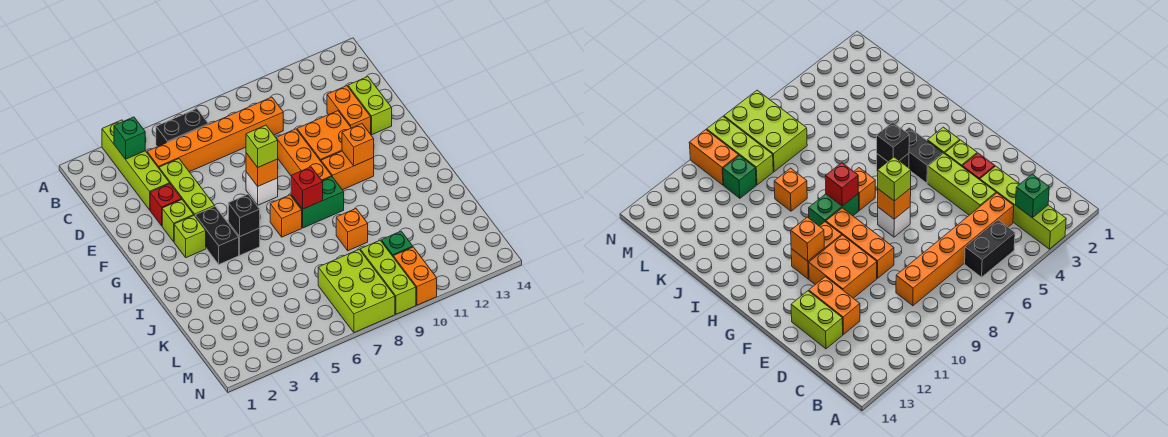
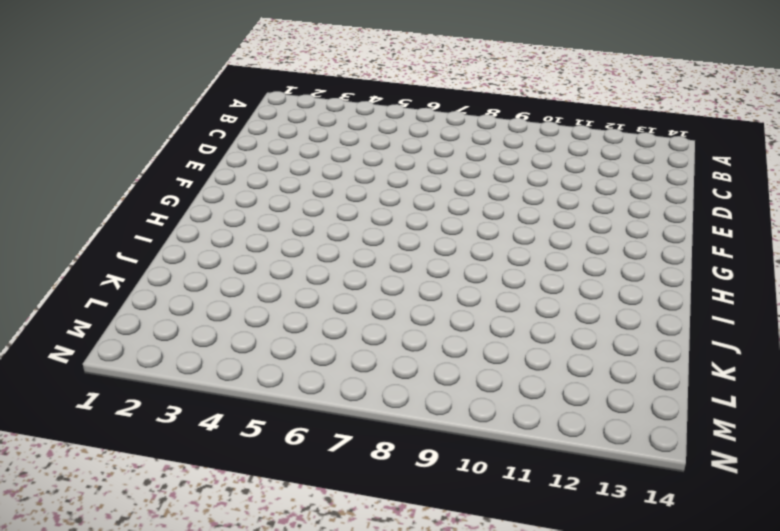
none -> lime 1x4 brick [102,120,170,210]
none -> black 1x2 brick [156,109,208,147]
none -> orange 1x6 brick [147,97,283,172]

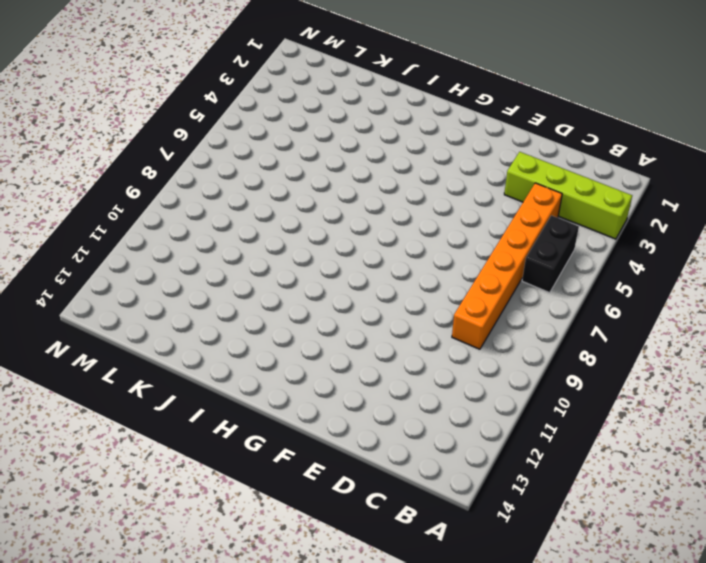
none -> lime 1x3 brick [159,159,215,216]
none -> orange 1x2 brick [327,86,371,134]
none -> lime 1x2 brick [348,77,392,135]

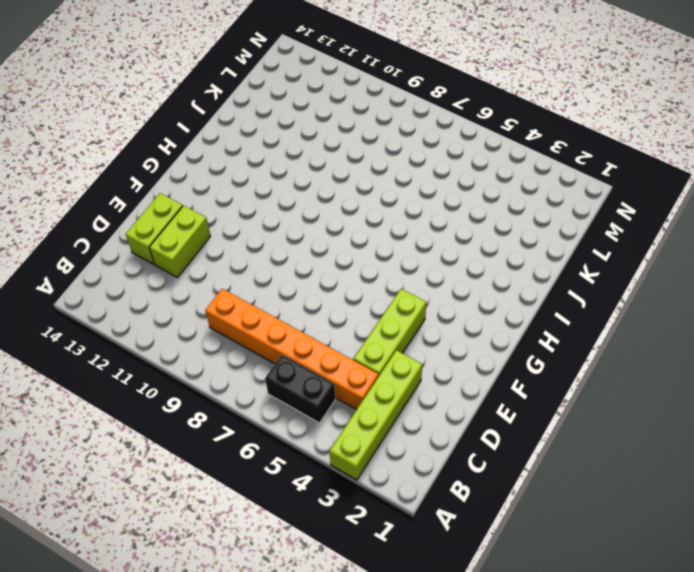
lime 1x2 brick [149,206,211,277] -> orange 1x2 brick [327,86,371,134]
none -> red 1x1 brick [150,184,182,226]
none -> orange 1x3 brick [276,129,332,181]
none -> orange 2x2 brick [297,111,351,161]

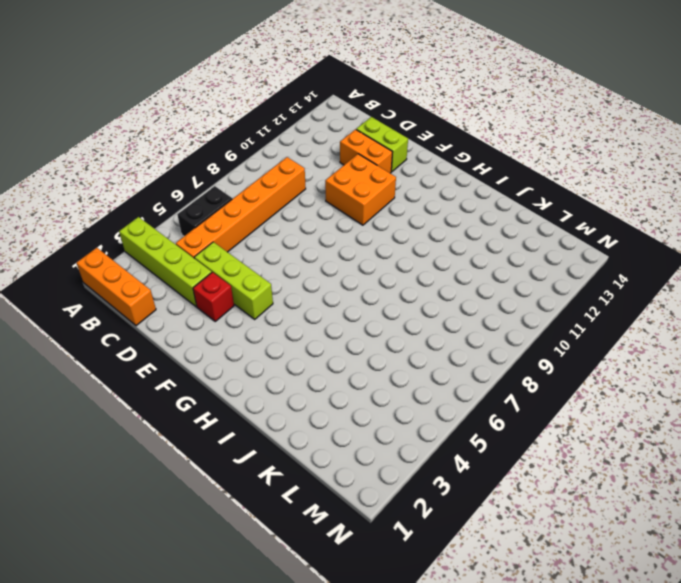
orange 1x3 brick [76,248,156,326] -> orange 1x3 brick moved to [276,129,332,181]
none -> lime 1x1 brick [162,200,194,242]
none -> white 1x1 brick [246,172,278,205]
none -> lime 1x1 brick [174,216,206,258]

